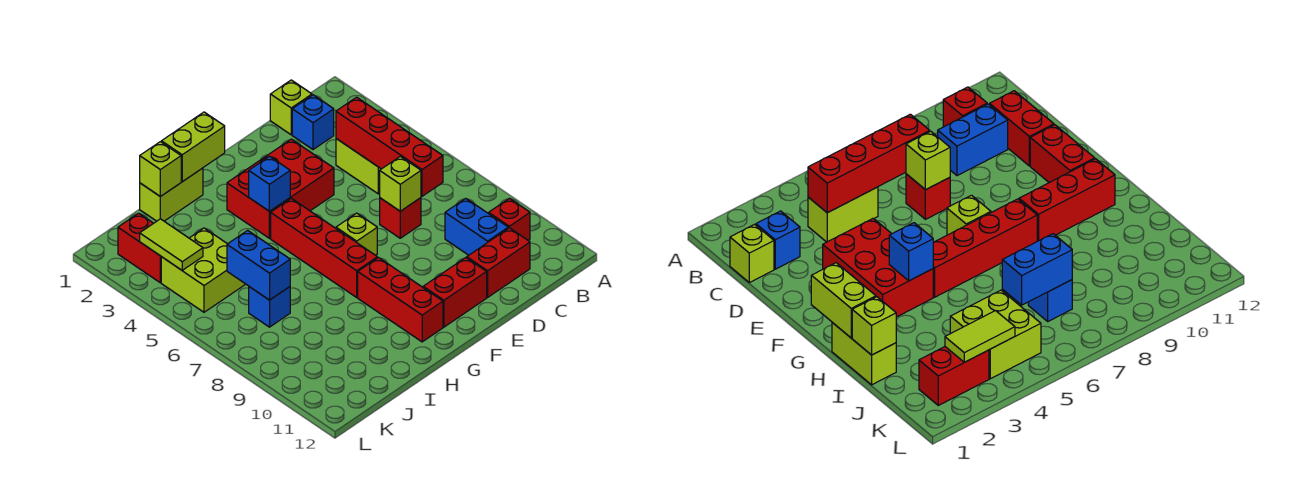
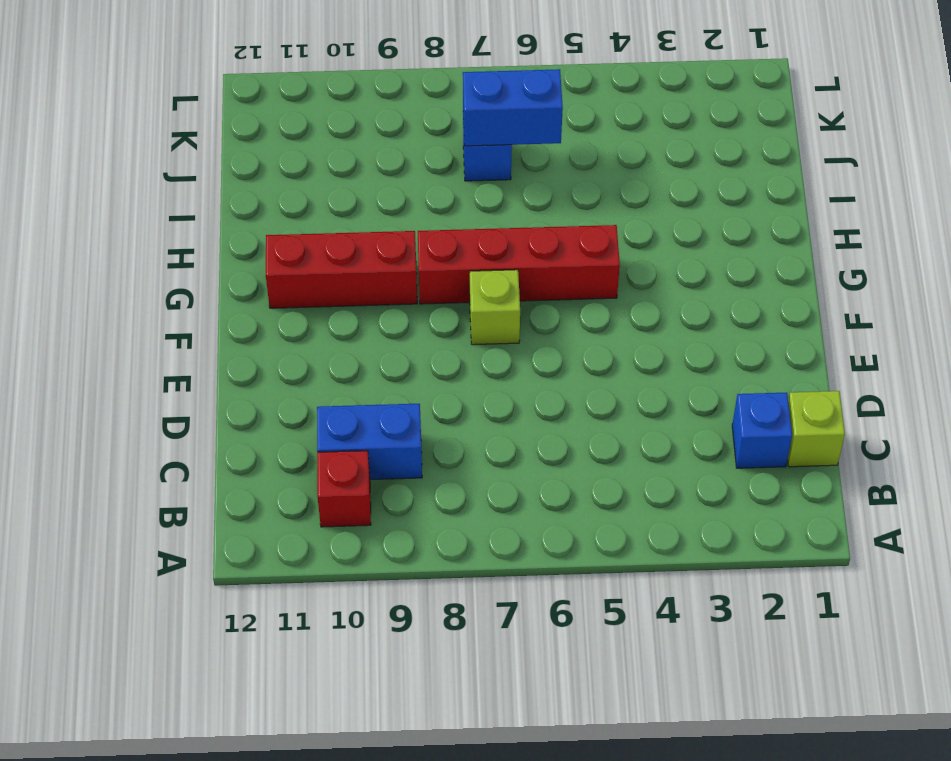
none -> lime 1x2 brick [336,139,381,194]
none -> red 1x2 brick [467,228,530,297]
none -> red 1x1 brick [380,198,421,238]

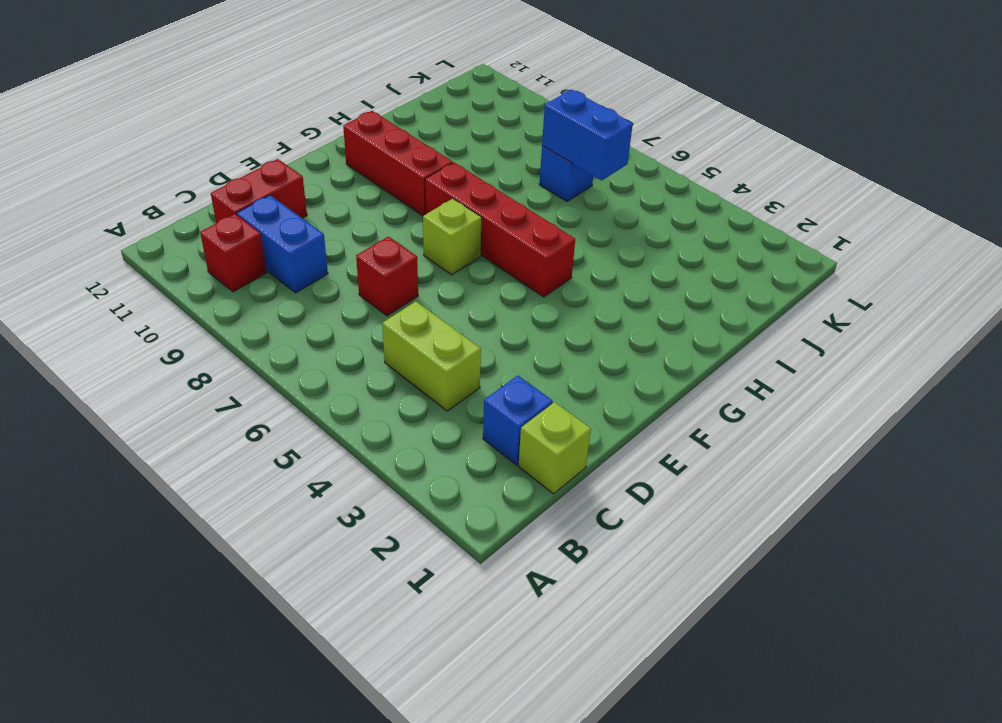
none -> red 2x3 brick [227,139,334,238]
none -> red 1x2 brick [423,258,487,327]
none -> lime 1x2 brick [140,168,203,221]

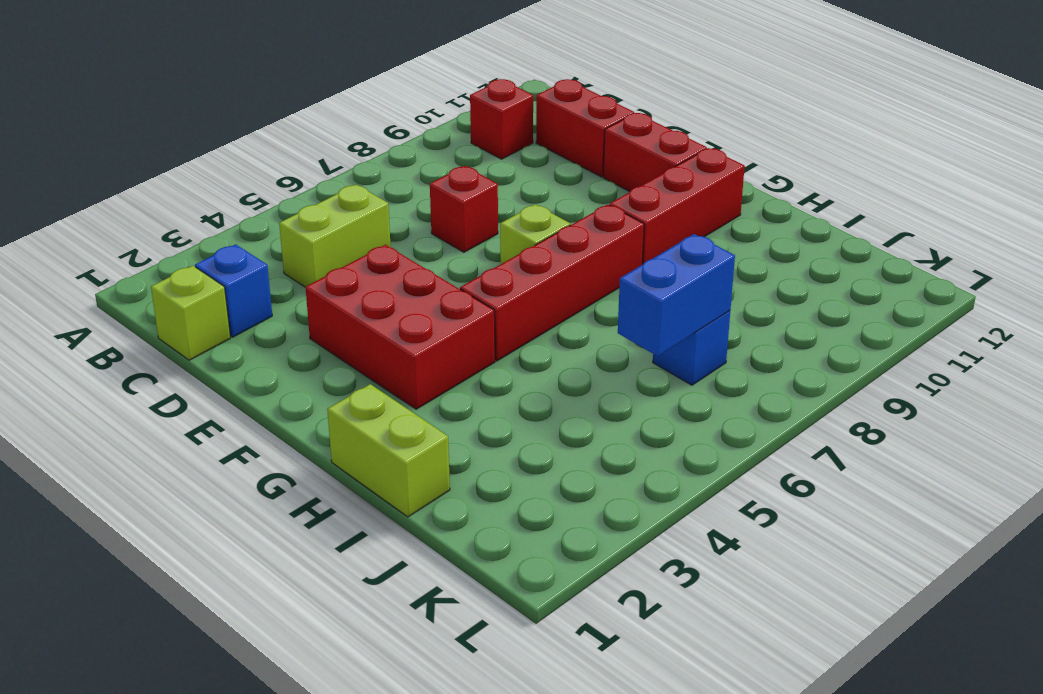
none -> blue 1x2 brick [445,198,508,255]
none -> lime 2x2 brick [161,228,245,312]
none -> red 1x2 brick [118,213,161,283]

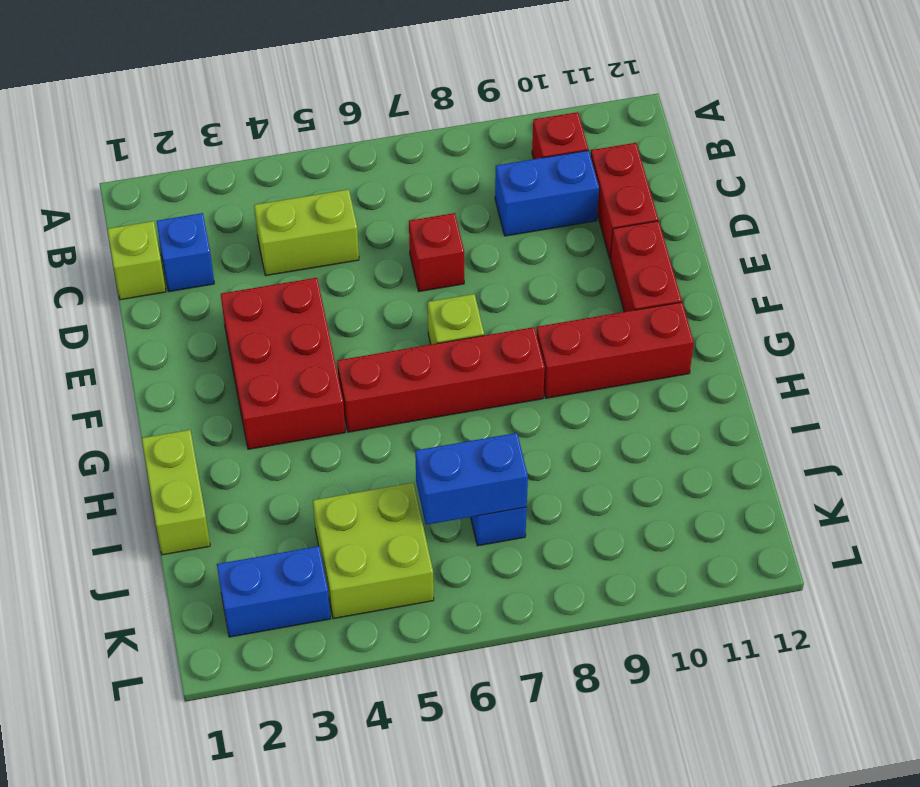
blue 1x2 brick [217,546,330,637] -> red 1x2 brick [118,213,161,283]
none -> red 1x4 brick [336,97,443,196]
none -> lime 1x1 brick [380,156,421,211]
none -> lime 1x2 brick [161,112,225,182]

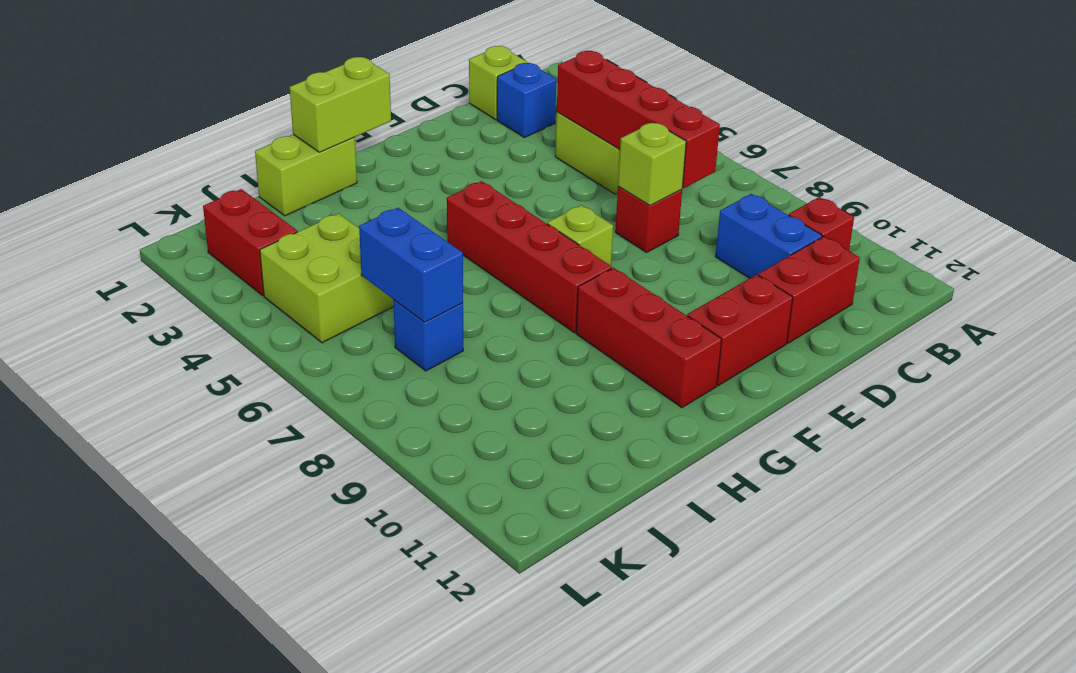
none -> red 2x3 brick [227,139,334,238]
none -> blue 1x1 brick [249,156,290,211]
none -> lime 1x1 brick [140,142,181,197]

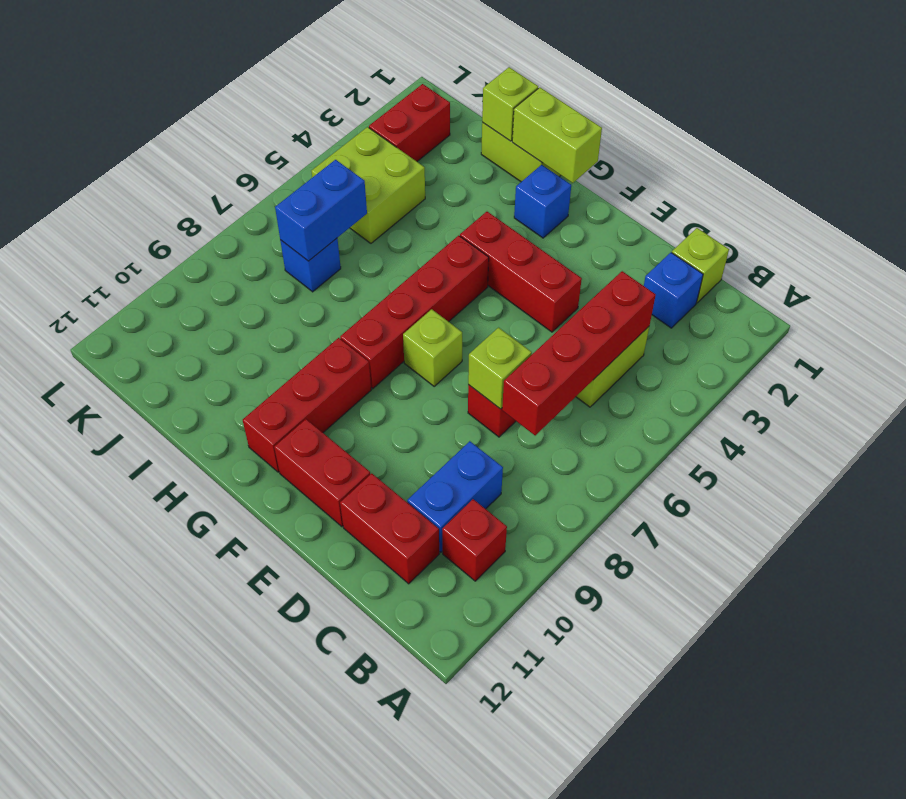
red 1x3 brick [460,212,582,332] -> red 2x3 brick [227,139,334,238]
blue 1x1 brick [514,165,571,238] -> blue 1x1 brick moved to [249,156,290,211]
none -> lime 1x2 tile [140,219,203,270]

